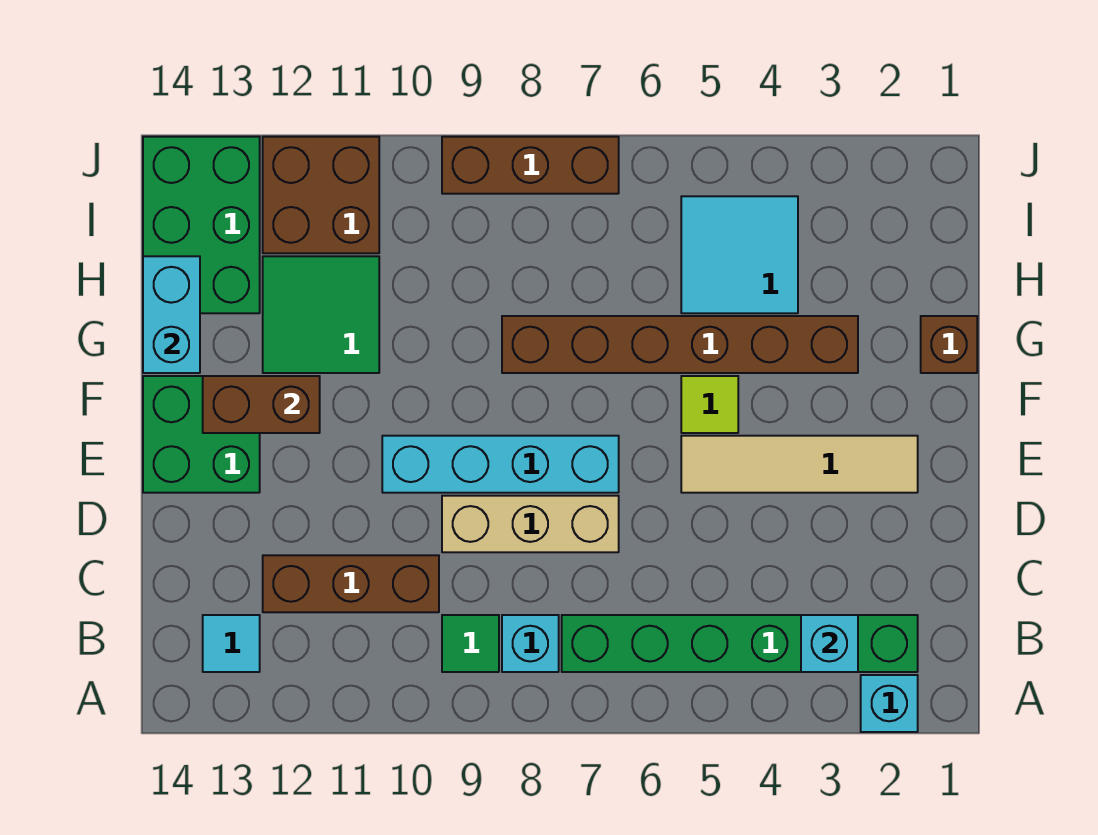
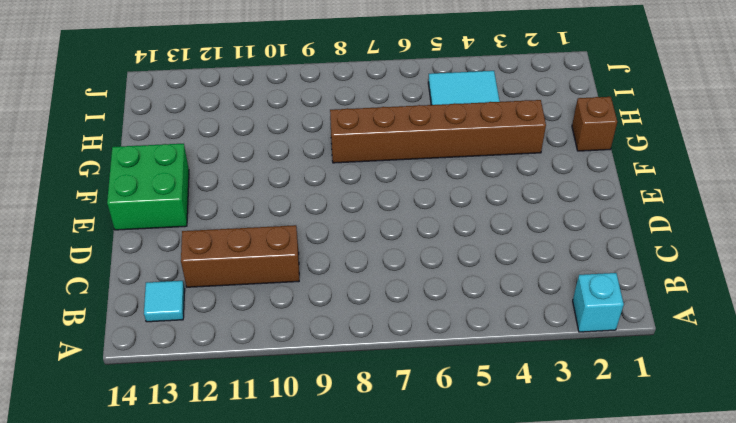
none -> green 1x6 brick [562,615,918,672]
none -> cyan 1x1 brick [502,615,559,672]
none -> green 1x1 tile [442,615,499,672]

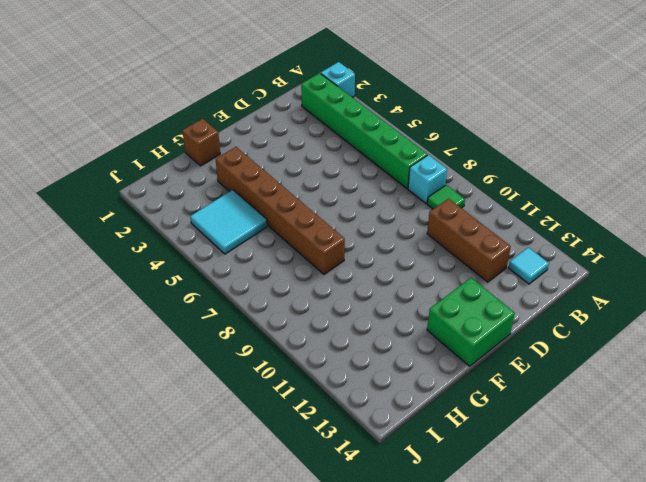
none -> tan 1x3 brick [442,496,619,552]
none -> tan 1x4 tile [681,436,918,493]
none -> cyan 1x4 brick [382,436,619,493]

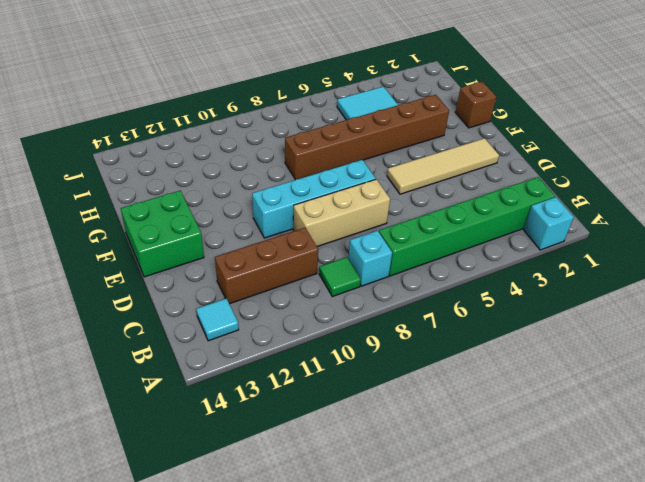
none -> lime 1x1 tile [681,376,738,433]
none -> green 2x2 tile [263,256,379,373]
none -> green 2x3 brick [143,137,260,313]

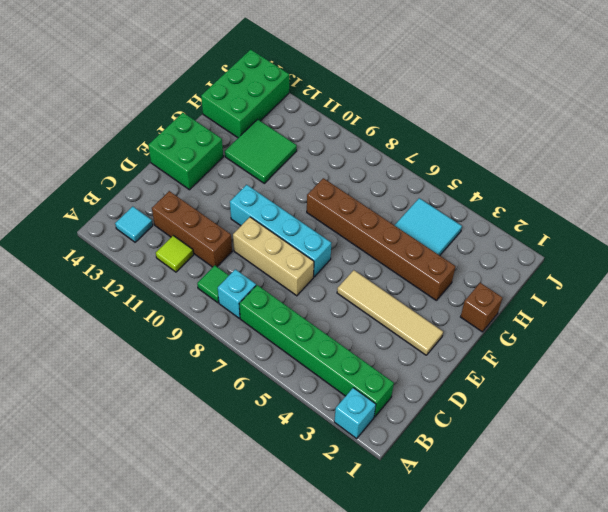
lime 1x1 tile [156,236,193,272] -> lime 1x1 tile moved to [681,376,738,433]
none -> brown 2x2 brick [263,137,379,253]
none -> brown 1x3 brick [442,137,619,194]
none -> cyan 1x1 brick [801,615,858,672]

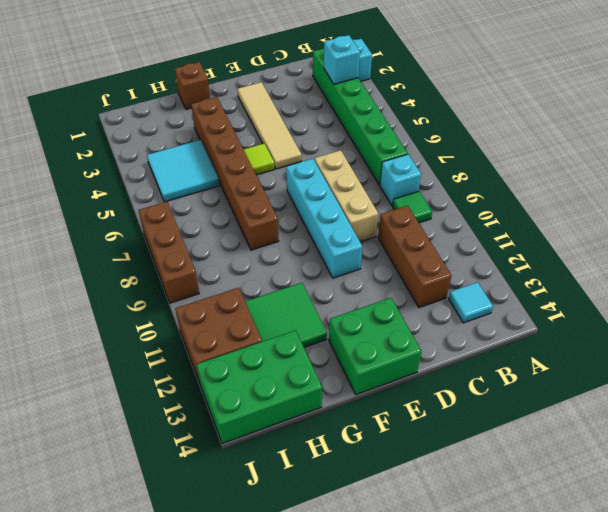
none -> brown 1x2 brick [203,376,320,433]
none -> cyan 1x2 brick [143,256,200,373]

